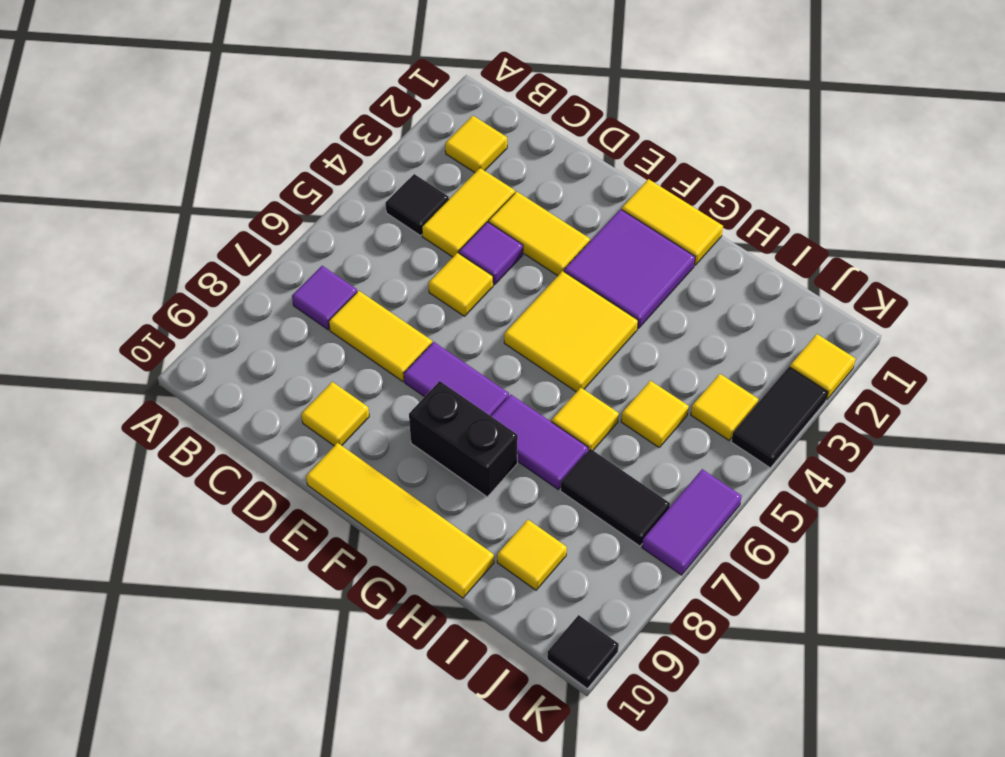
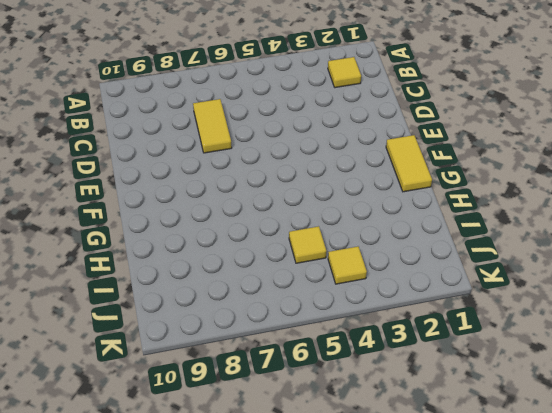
none -> black 1x1 tile [386,174,449,236]
none -> purple 1x1 tile [292,266,357,330]
none -> yellow 1x2 tile [422,168,515,257]

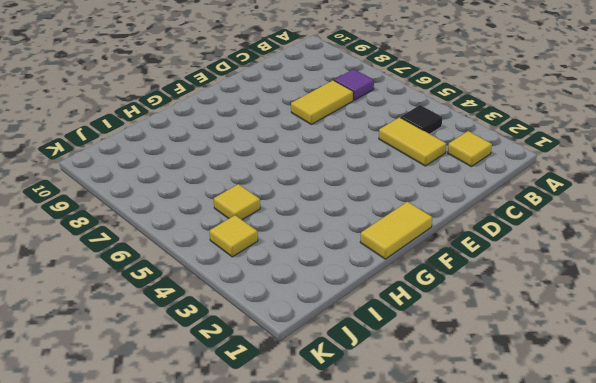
none -> yellow 1x2 tile [489,192,590,276]
none -> purple 1x1 tile [459,222,523,285]
none -> yellow 1x1 tile [429,253,493,316]

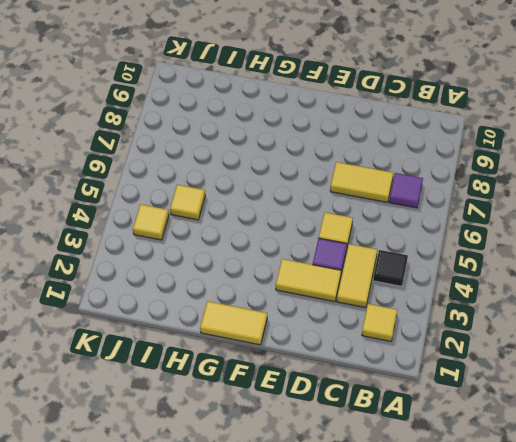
none -> yellow 1x1 tile [301,382,369,446]
none -> purple 1x2 tile [404,342,509,416]
none -> yellow 1x4 tile [306,443,494,598]

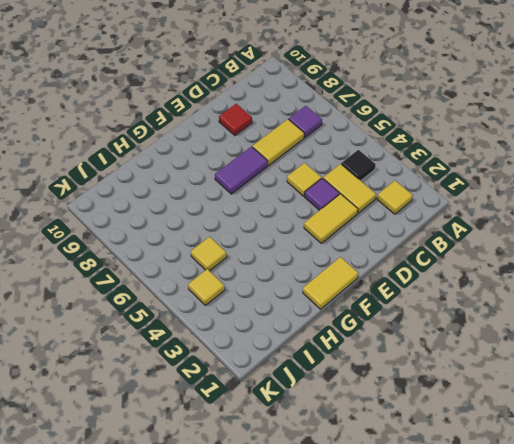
red 1x1 tile [219,104,252,136] -> yellow 1x1 tile [301,382,369,446]
none -> yellow 1x4 tile [306,443,494,598]
none -> purple 2x2 tile [564,209,695,329]
none -> yellow 2x2 tile [504,271,638,392]

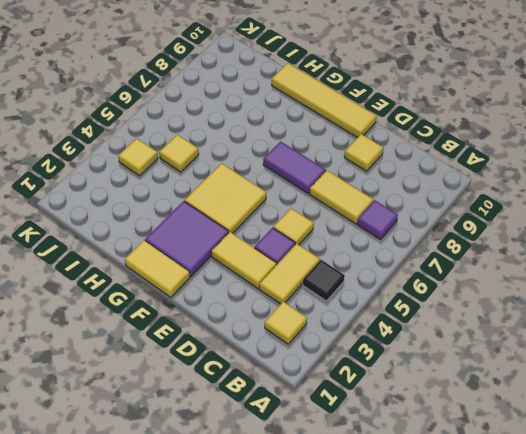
none -> black 1x2 brick [409,381,518,497]
none -> purple 1x2 tile [491,395,588,490]
none -> yellow 1x1 tile [552,388,619,451]

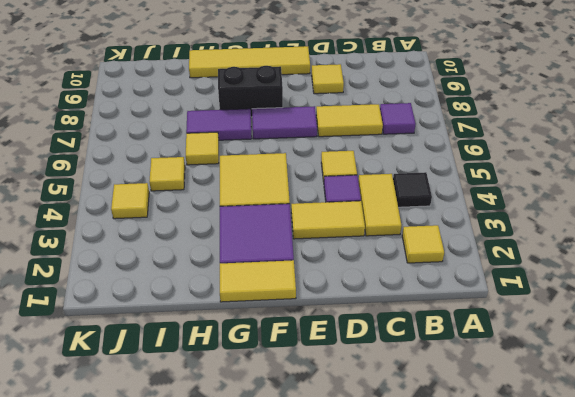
none -> black 1x2 tile [560,449,670,546]
none -> yellow 1x1 tile [497,520,567,590]
none -> yellow 1x1 tile [790,334,856,400]

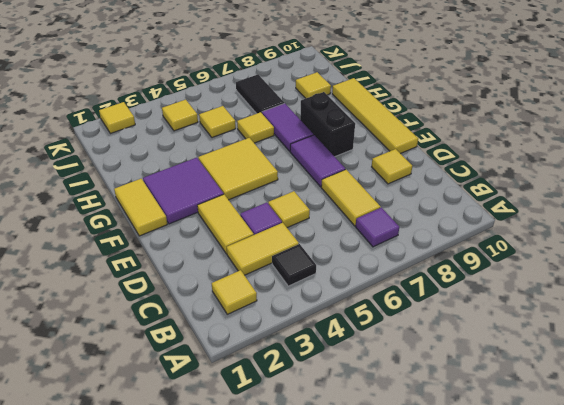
none -> black 1x2 tile [731,367,828,468]
none -> purple 1x2 tile [642,469,742,575]
none -> black 1x1 tile [547,615,619,688]

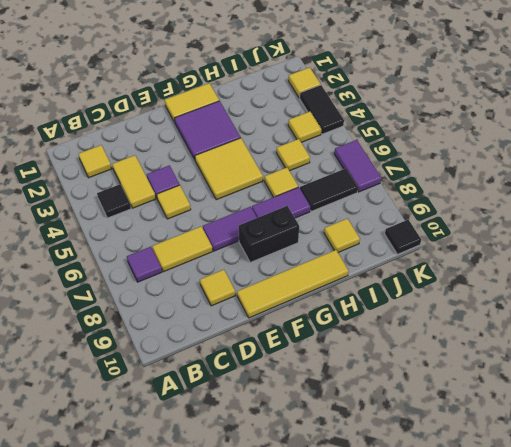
none -> yellow 1x2 tile [489,192,590,276]

